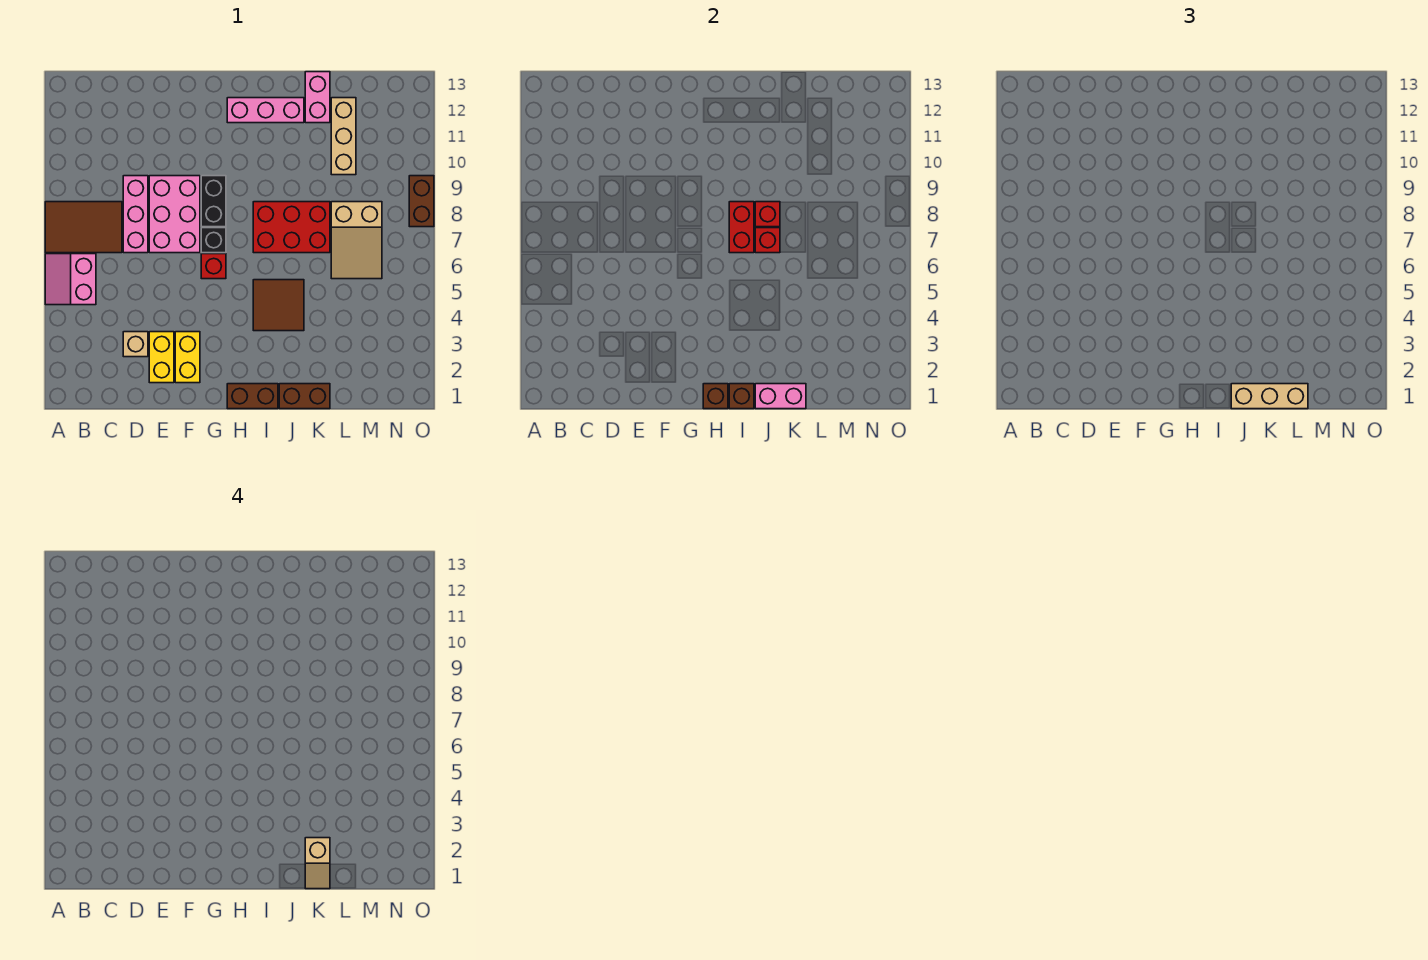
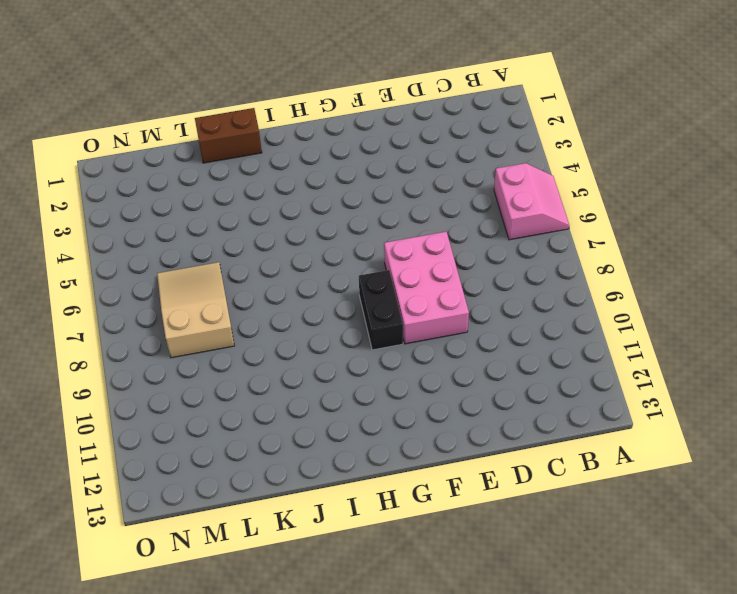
none -> brown 2x3 tile [45,202,122,253]
none -> tan 1x1 brick [123,332,148,357]
none -> pink 1x3 brick [123,176,148,253]

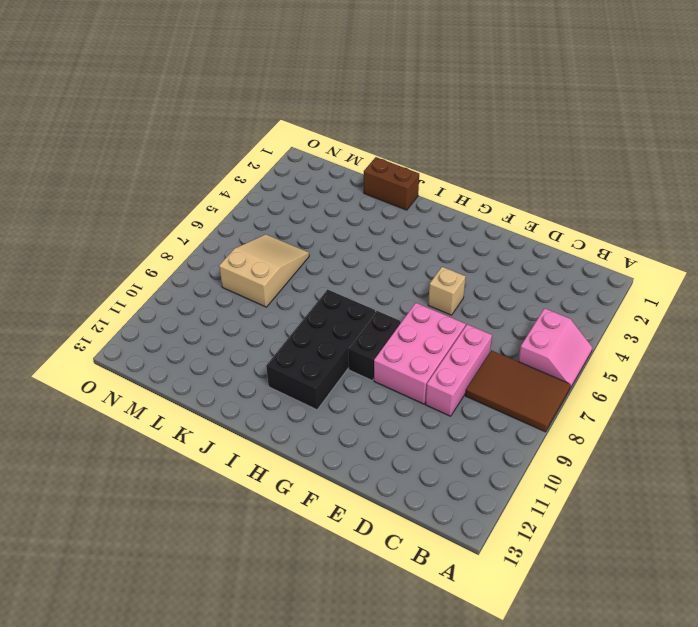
tan 1x1 brick [428,267,466,315] -> tan 1x1 brick moved to [123,332,148,357]
black 2x4 brick [266,289,375,410] -> red 2x3 brick [253,202,330,253]
none -> yellow 1x2 brick [149,332,174,383]
none -> yellow 1x2 brick [175,332,200,383]
none -> red 1x1 brick [201,254,226,279]

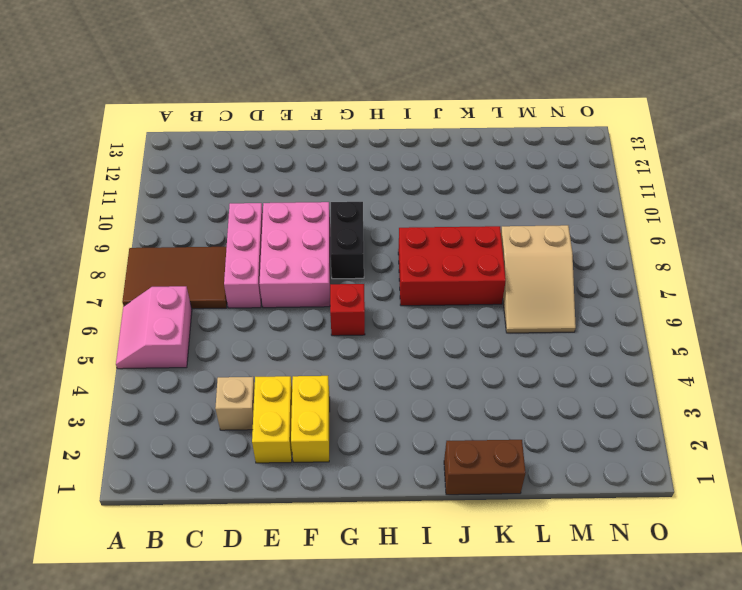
none -> black 1x1 brick [201,228,226,253]
none -> brown 1x2 brick [227,384,278,409]
none -> pink 1x3 brick [227,98,304,123]

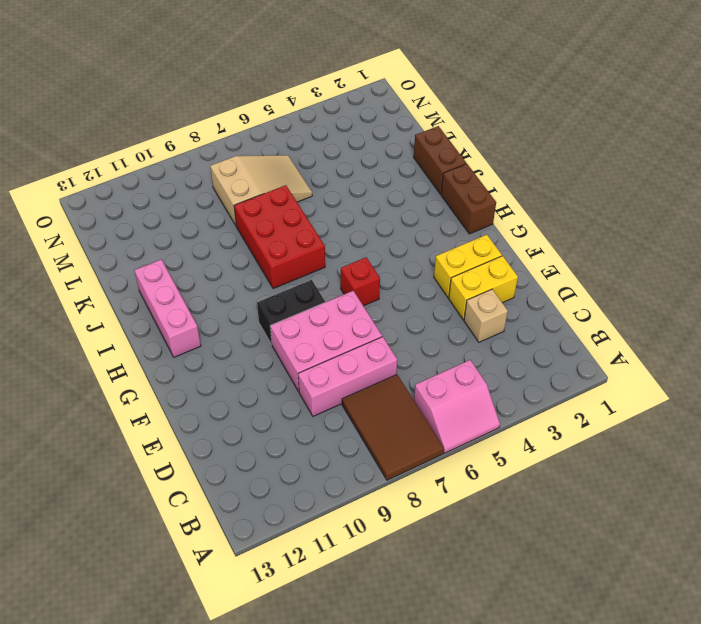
none -> black 1x1 brick [201,228,226,253]
none -> brown 2x2 tile [253,280,304,331]
none -> pink 1x2 brick [305,72,330,123]

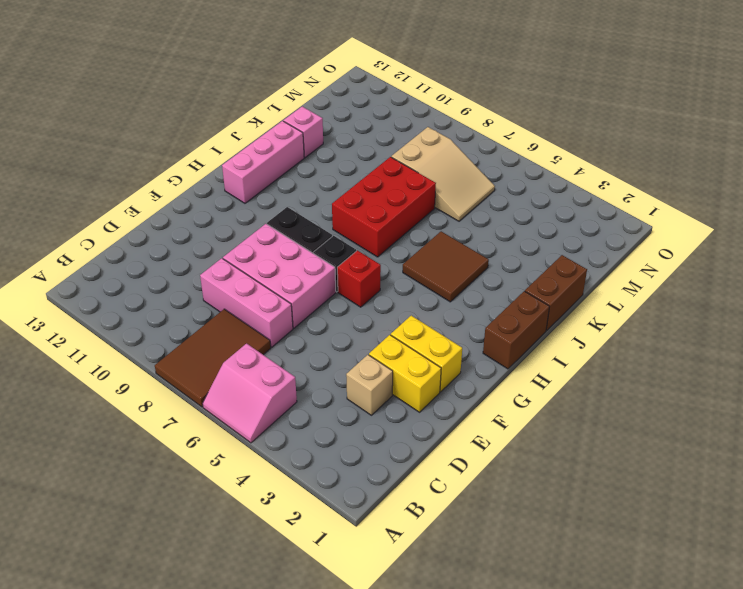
pink 1x1 brick [284,107,323,158] -> pink 1x2 brick [305,72,330,123]
none -> tan 1x3 brick [331,98,356,175]
none -> brown 1x2 brick [409,176,434,227]
none -> brown 1x1 brick [703,384,728,409]

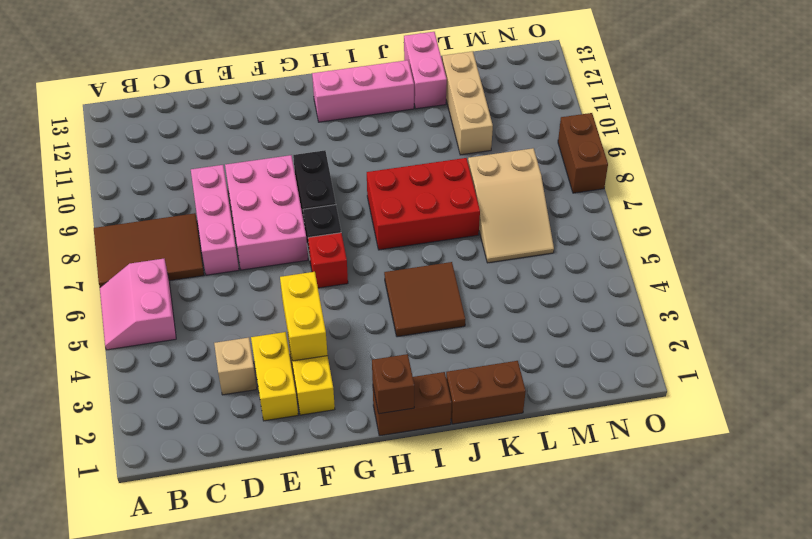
yellow 1x2 brick [280,272,328,361] -> none
none -> brown 1x1 brick [729,384,754,409]
none -> red 1x2 brick [729,202,754,253]
none -> pink 1x2 brick [755,384,806,409]

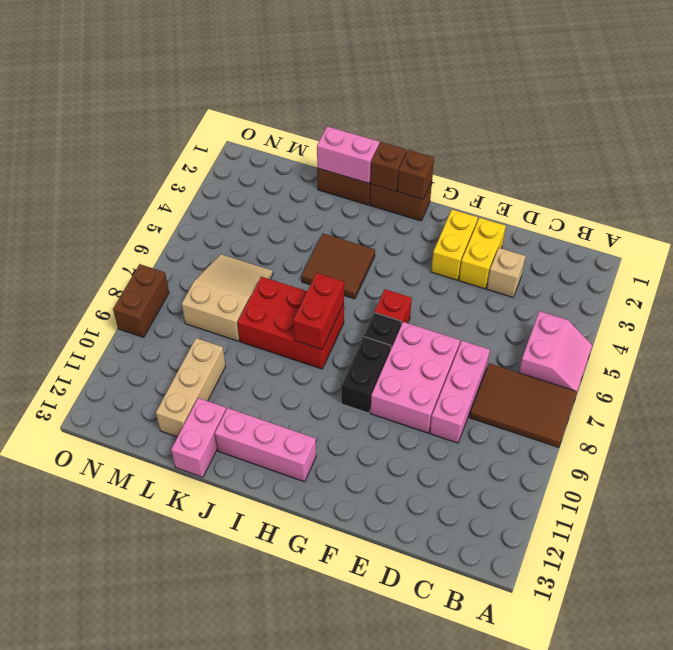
none -> red 1x1 brick [755,228,780,253]
none -> red 1x1 brick [755,202,780,227]
none -> tan 1x3 brick [1231,384,1308,409]

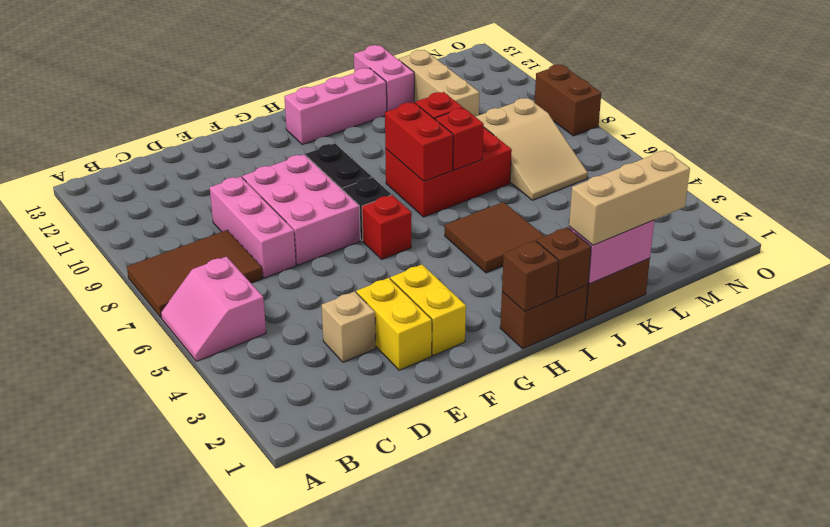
none -> tan 1x2 slope [305,838,330,889]

